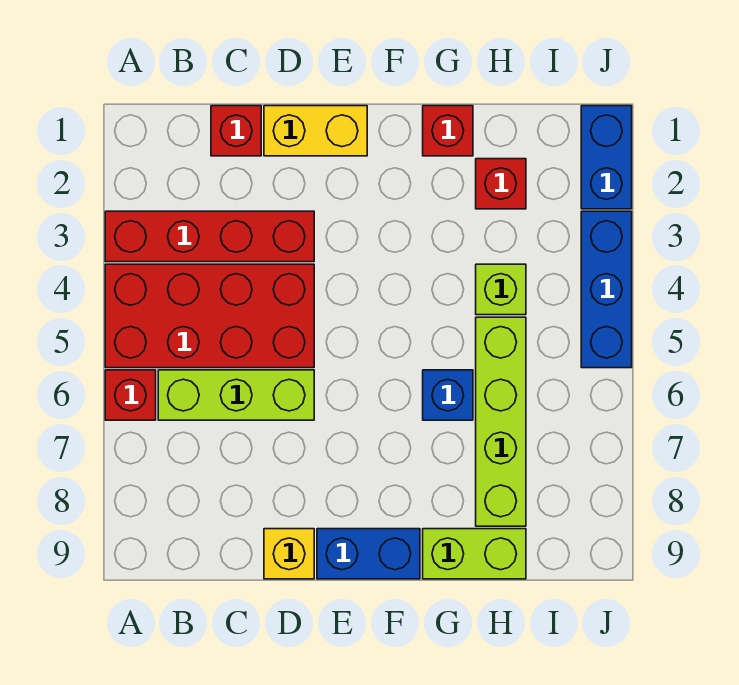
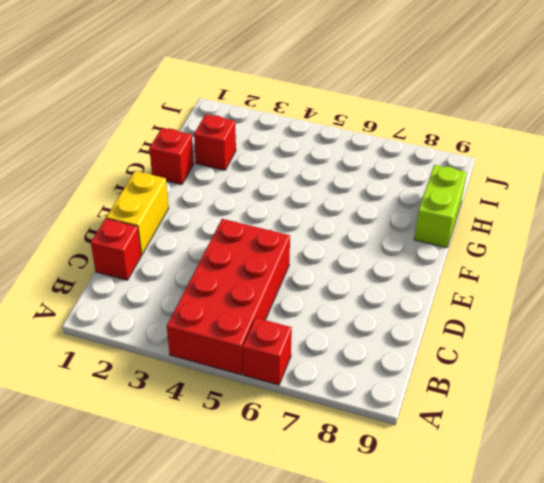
none -> red 1x4 brick [105,211,314,262]
none -> lime 1x3 brick [158,370,314,420]
none -> yellow 1x1 brick [264,529,314,579]

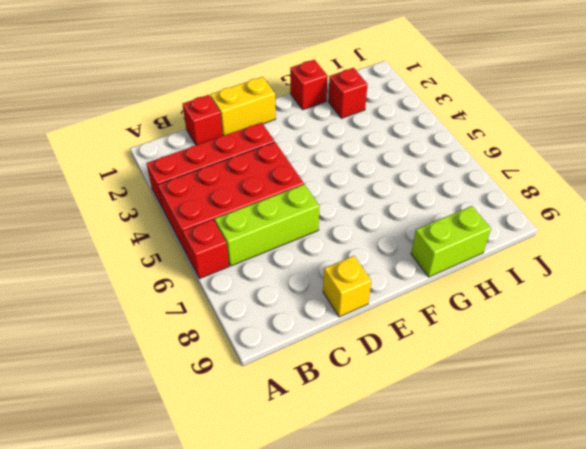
none -> blue 1x2 brick [317,529,420,579]
none -> blue 1x1 brick [423,370,473,420]
none -> lime 1x1 brick [476,264,526,315]

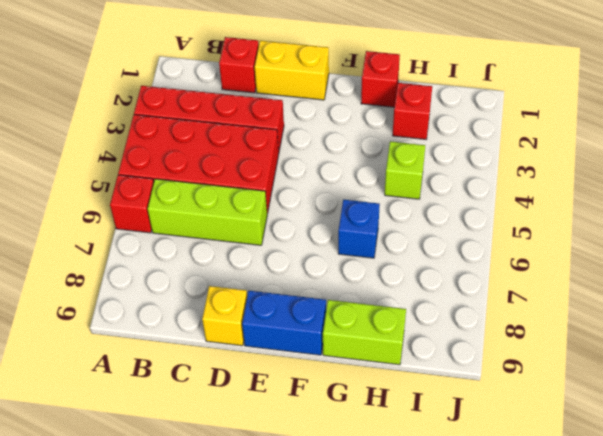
none -> lime 1x4 brick [476,317,526,526]
none -> blue 1x2 brick [581,106,632,209]
none -> blue 1x3 brick [581,211,632,368]

